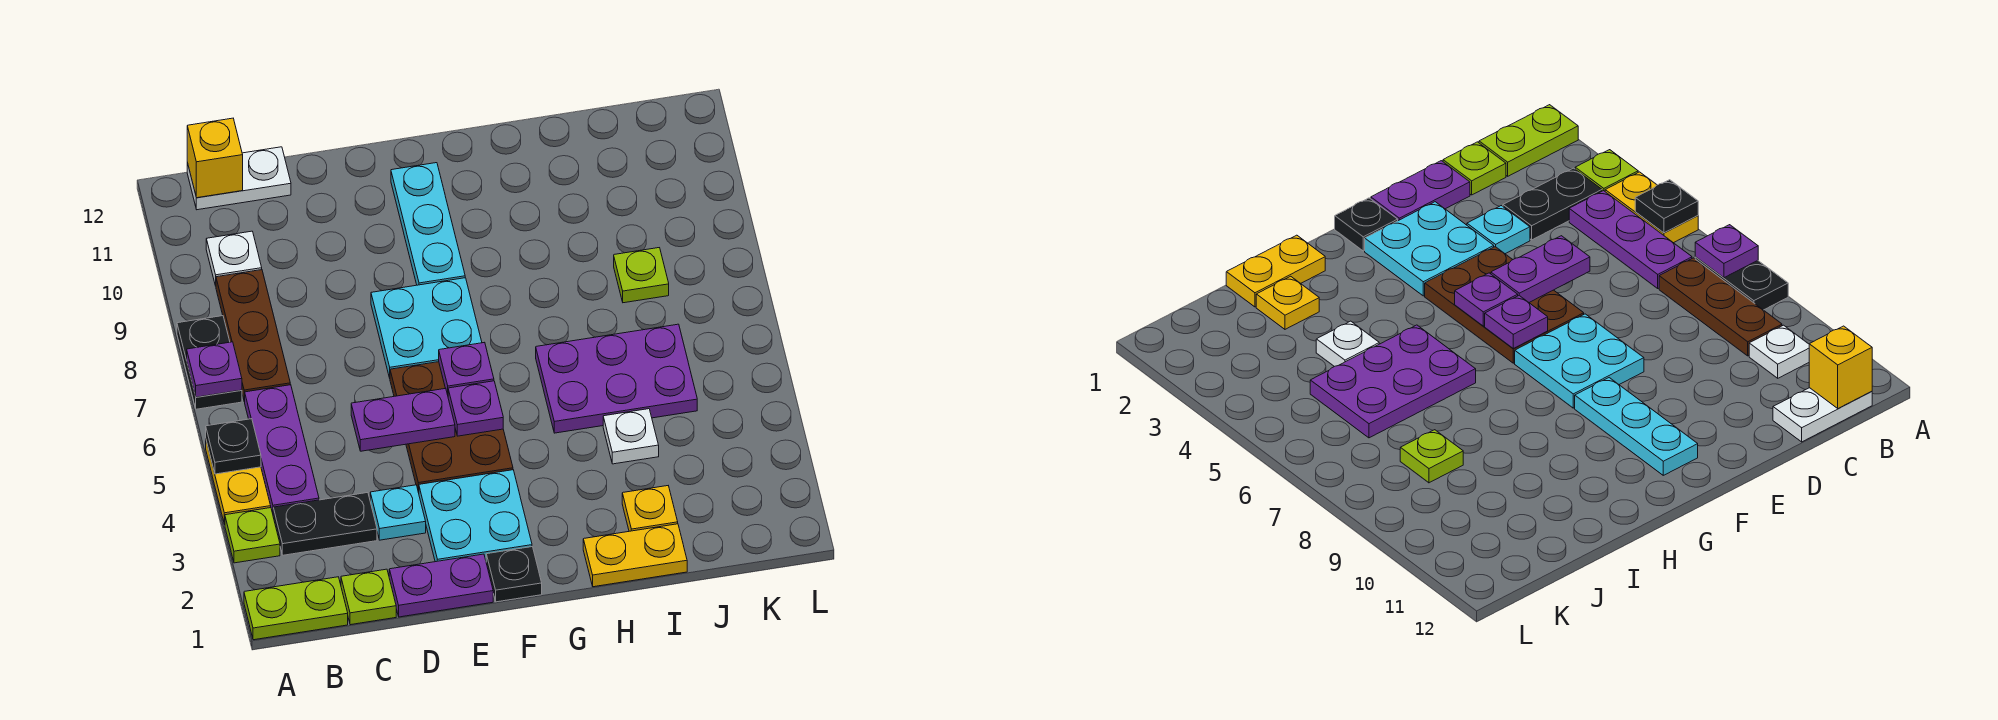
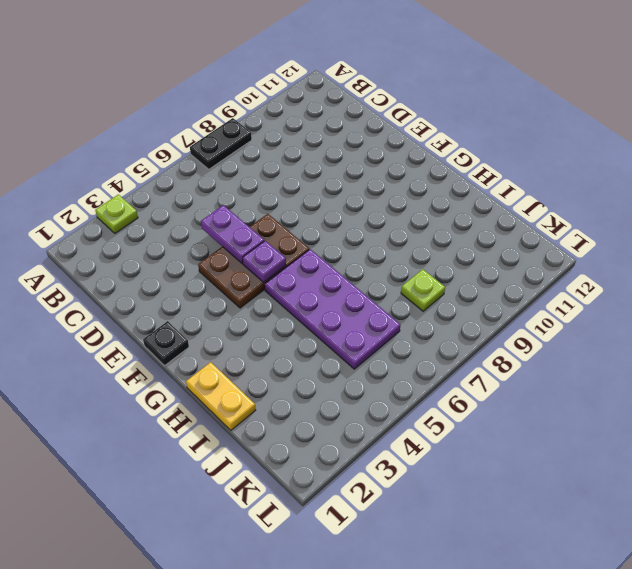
purple 2x4 plate [265,249,400,369] -> purple 2x3 plate [536,324,697,433]
none -> lime 1x2 plate [244,577,348,640]
none -> yellow 1x2 plate [206,441,271,524]
none -> black 1x2 plate [273,493,377,555]

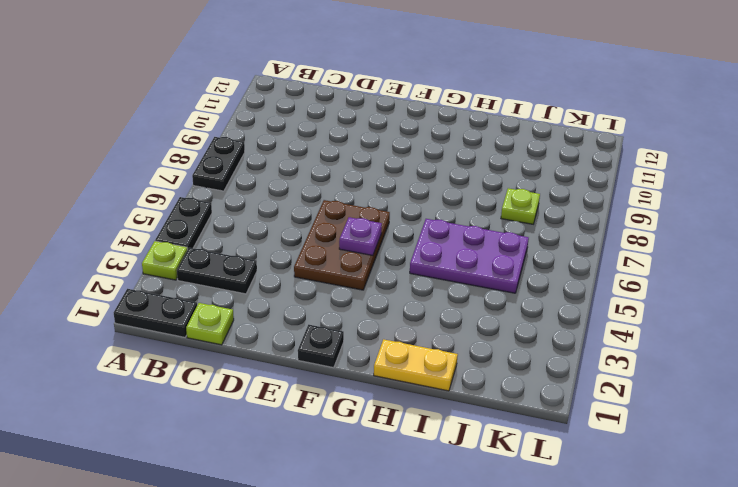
black 1x2 plate [114,289,197,337] -> lime 1x2 plate [244,577,348,640]
black 1x2 plate [155,197,212,250] -> yellow 1x2 plate [206,441,271,524]
none -> purple 1x3 plate [244,385,319,513]
none -> brown 1x3 plate [216,270,290,401]
none -> white 1x1 plate [206,231,262,286]

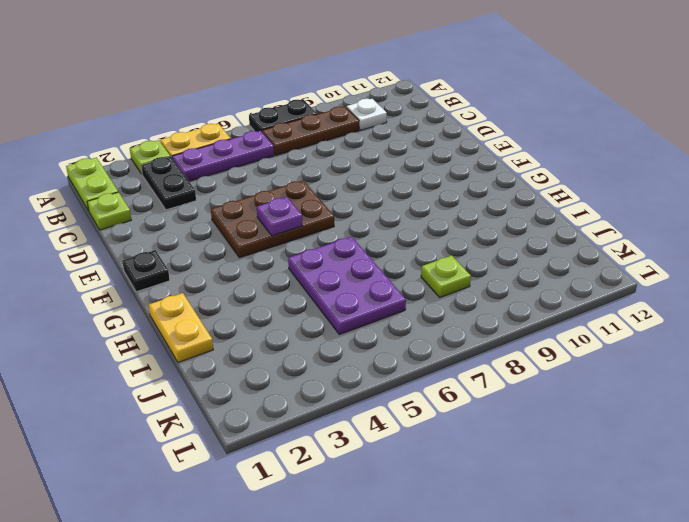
none -> white 1x2 plate [187,147,291,210]
none -> purple 1x2 plate [389,554,493,617]
none -> cyan 1x1 plate [370,485,426,540]

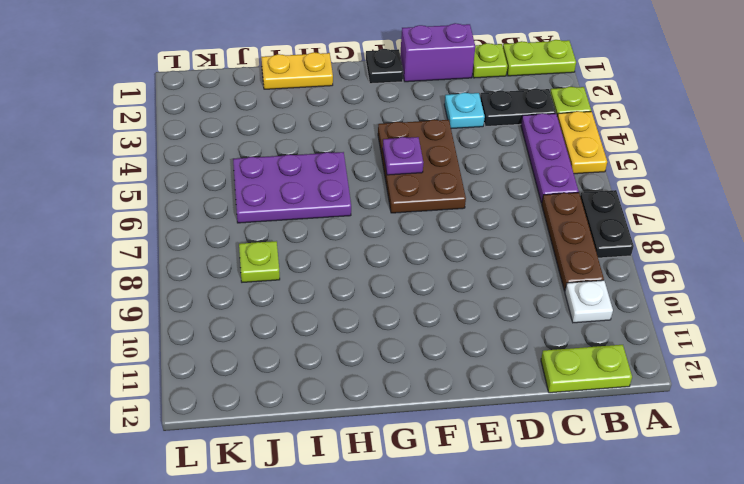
lime 1x2 plate [541,345,632,393] -> white 1x2 plate [187,147,291,210]
purple 1x2 brick [400,23,475,82] -> purple 1x2 plate [389,554,493,617]
none -> cyan 2x2 plate [419,470,532,562]
none -> cyan 2x2 plate [371,278,482,378]
none -> cyan 1x3 plate [391,163,465,285]

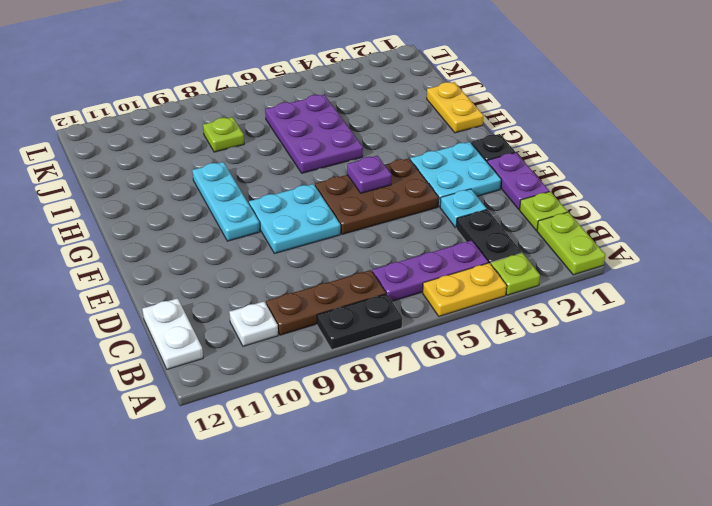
cyan 1x3 plate [192,162,260,241] -> cyan 1x3 plate turned to [391,163,465,285]
none -> yellow 1x1 plate [622,486,678,531]
none -> white 1x1 plate [603,409,659,464]
none -> black 1x1 plate [206,419,261,474]

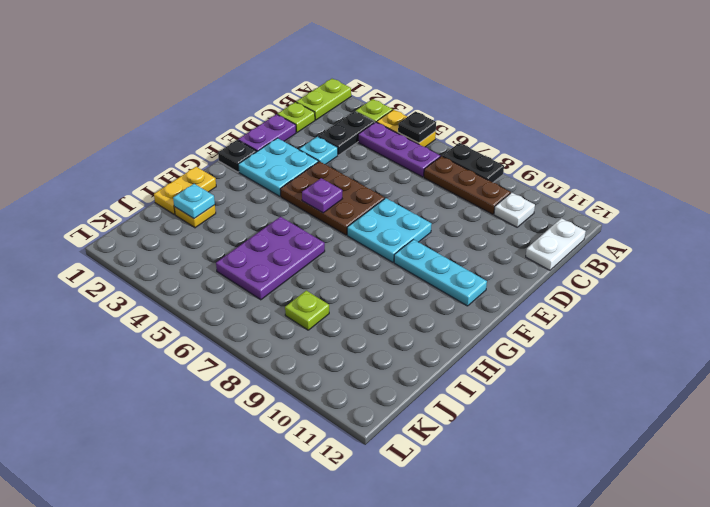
cyan 1x1 plate [173,184,215,219] -> none
none -> white 1x1 plate [603,409,659,464]
none -> purple 1x1 plate [187,342,242,397]
none -> yellow 1x1 brick [187,118,243,198]

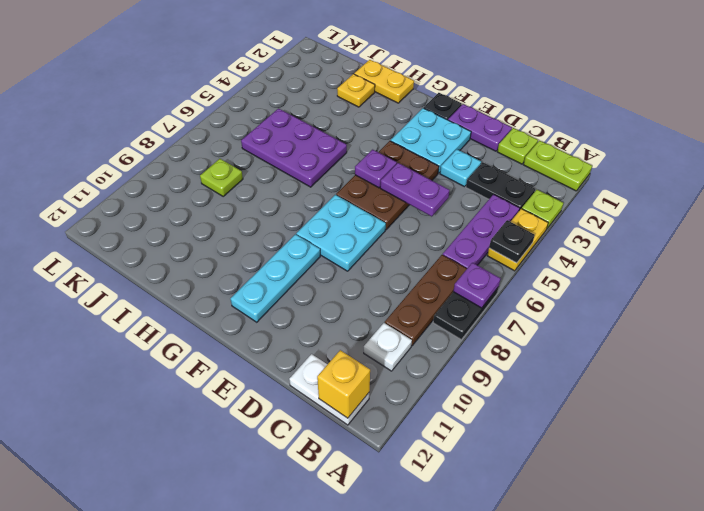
none -> white 1x1 plate [603,409,659,464]
none -> purple 1x1 plate [439,342,494,395]

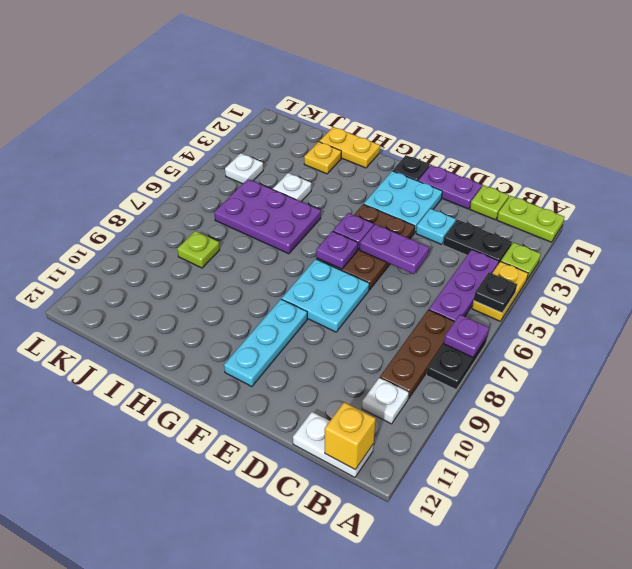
white 1x1 plate [225,153,263,184] -> none

